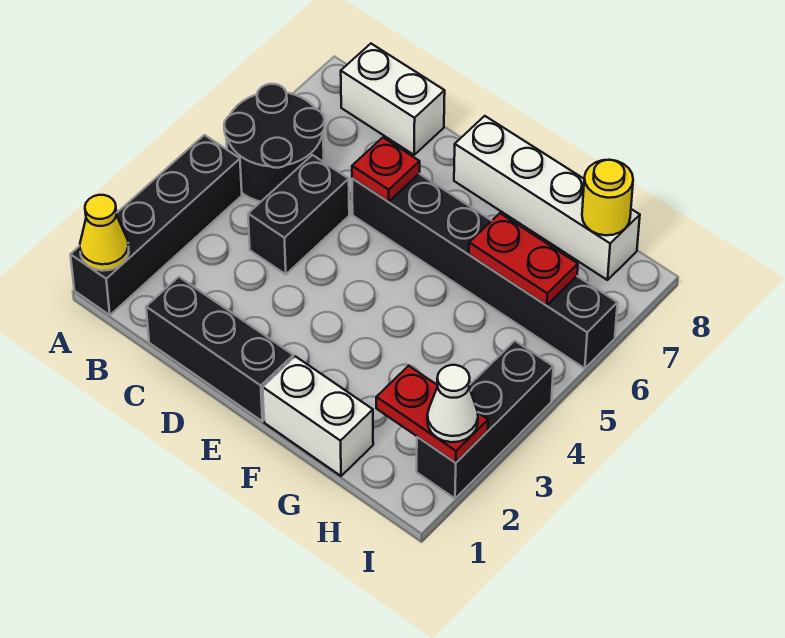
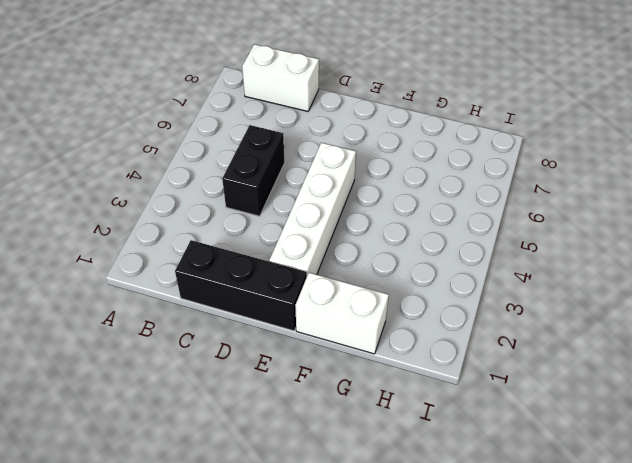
white 1x4 brick [269,143,356,275] -> white 1x4 brick turned to [454,116,640,280]
none -> black 1x4 brick [70,135,242,315]
none -> black 2x2 round brick [224,84,325,202]
none -> black 1x6 brick [352,174,618,369]

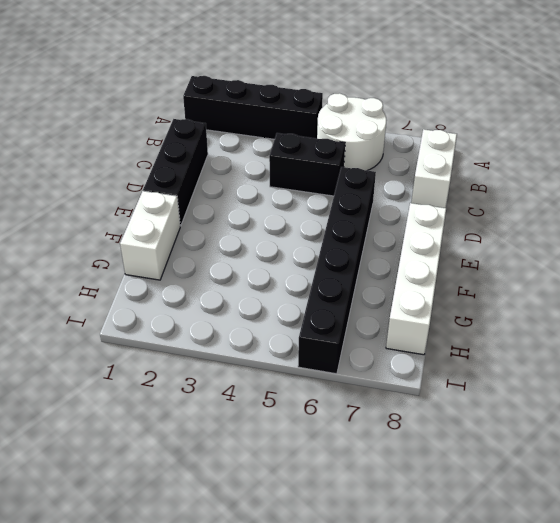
white 2x2 round brick [317,93,387,171] -> black 2x2 round brick [224,84,325,202]
none -> black 1x3 brick [417,341,553,498]
none -> yellow 1x1 cone [80,195,129,271]
none -> red 1x1 plate [352,138,420,202]

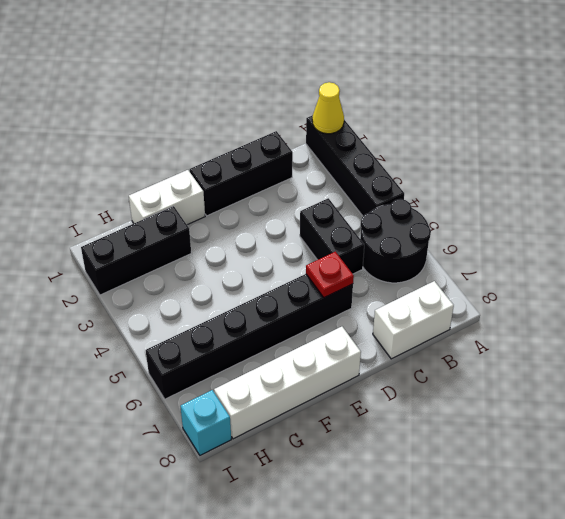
black 1x3 brick [81,206,191,295] -> black 1x3 brick turned to [417,341,553,498]
cyan 1x1 brick [180,390,231,455] -> none
none -> red 1x2 plate [469,213,578,305]
none -> red 1x2 plate [376,366,488,463]
none -> yellow 1x1 round brick [582,160,633,235]

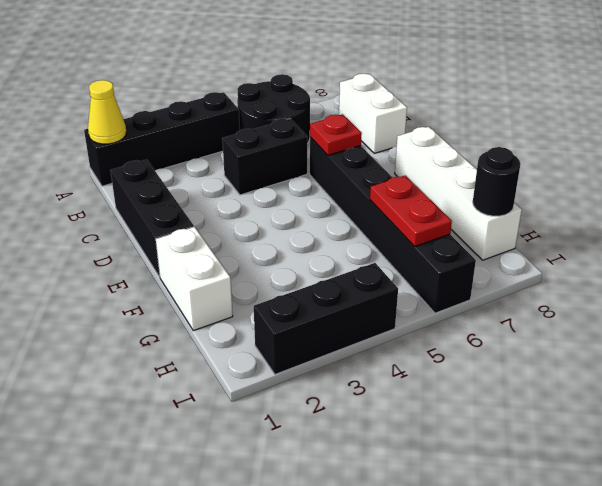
black 1x1 round brick [473,147,520,216] -> yellow 1x1 round brick [582,160,633,235]
none -> red 1x2 plate [376,366,488,463]
none -> white 1x1 cone [427,365,478,442]

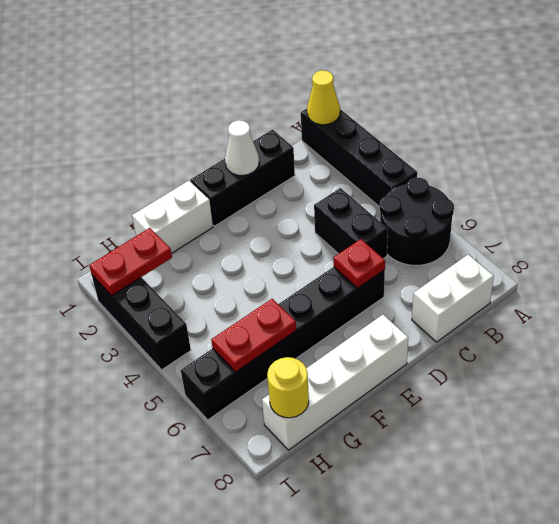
white 1x1 cone [225,120,259,175] -> white 1x1 cone moved to [427,365,478,442]

